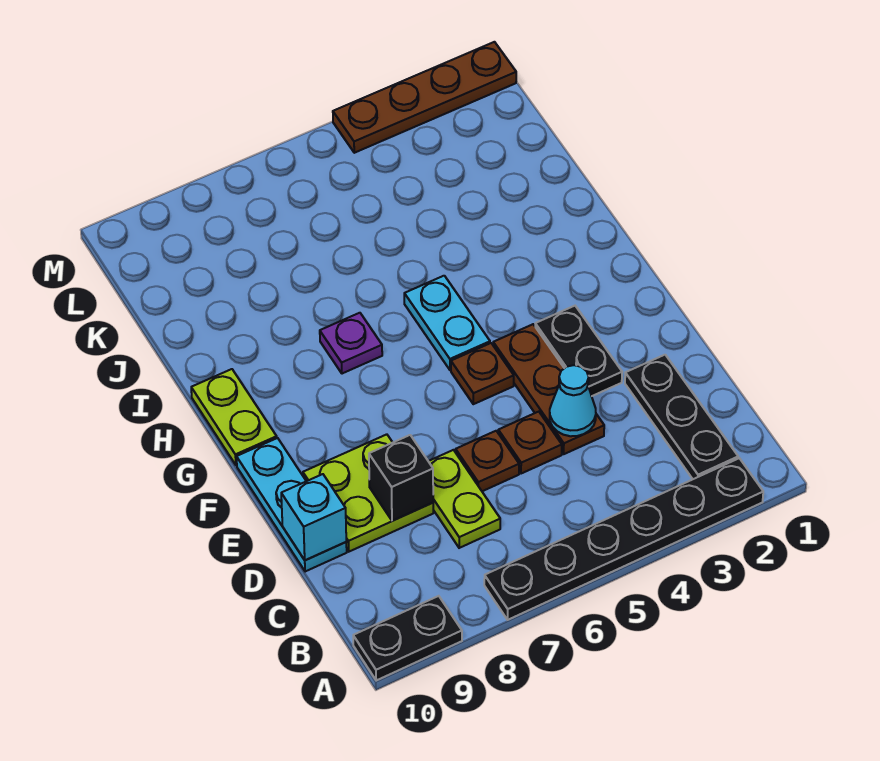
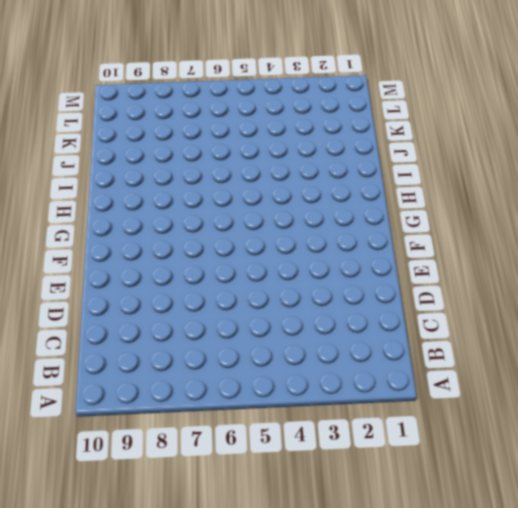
none -> black 1x6 plate [484,458,763,620]
none -> black 1x2 plate [353,596,462,680]
none -> black 1x3 plate [625,355,738,479]

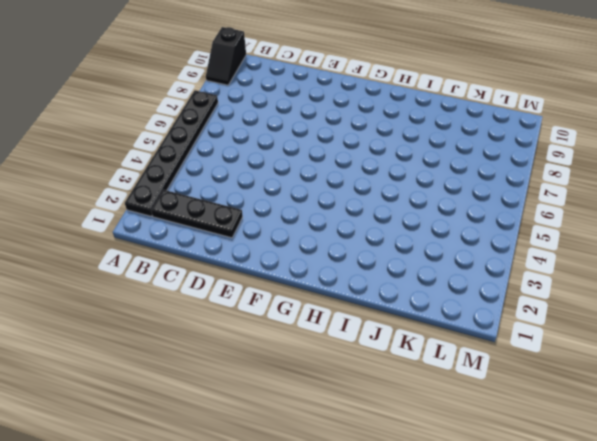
black 1x2 slope [206,27,246,85] -> black 1x2 plate [353,596,462,680]
none -> lime 1x2 plate [428,450,500,548]
none -> brown 1x3 plate [493,324,604,454]
none -> brown 1x1 plate [498,412,562,474]

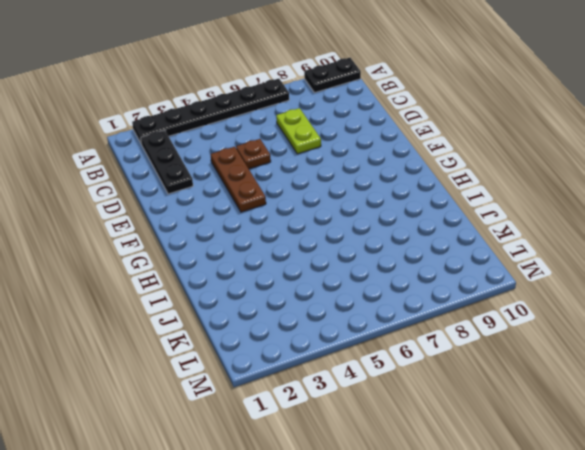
none -> brown 1x1 plate [456,431,519,491]
none -> lime 2x2 plate [303,434,433,552]
none -> cyan 1x3 plate [237,438,347,572]

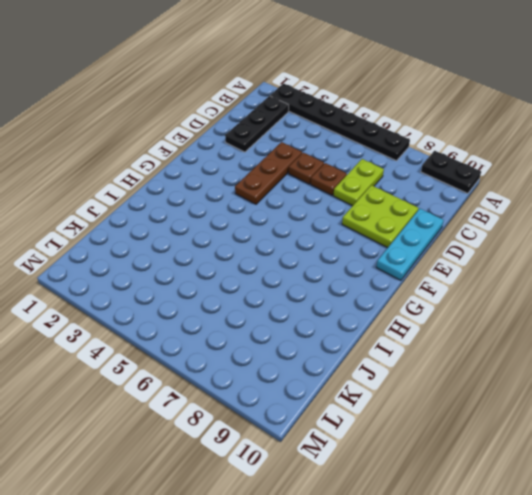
none -> black 1x2 plate [535,306,622,396]
none -> brown 1x1 plate [451,343,514,404]
none -> cyan 1x2 plate [404,276,490,370]

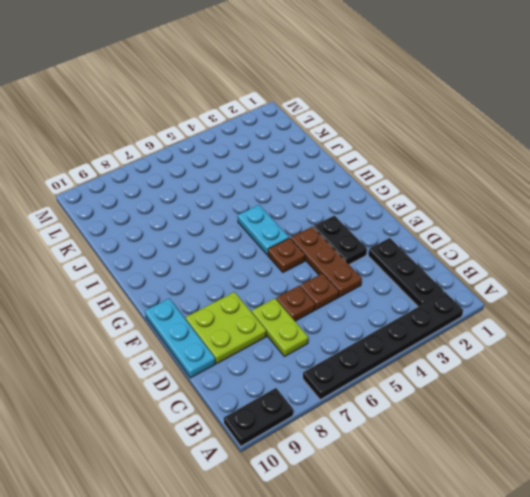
none -> lime 1x2 plate [191,369,277,465]
none -> purple 1x1 plate [320,313,382,374]
none -> brown 1x4 plate [333,42,516,153]

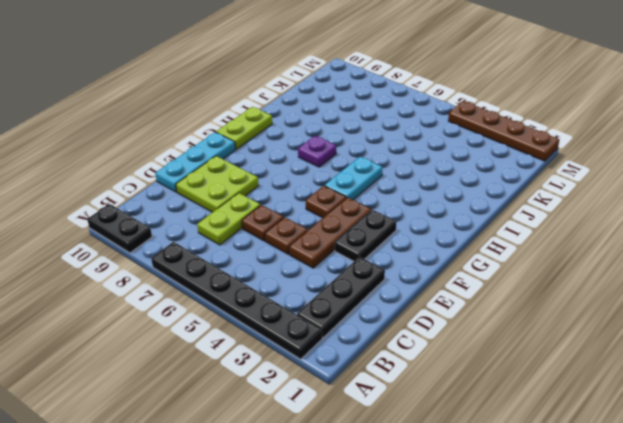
none -> cyan 1x1 cone [550,365,596,436]
none -> black 1x1 brick [369,435,433,521]
none -> cyan 1x1 brick [281,474,346,560]

